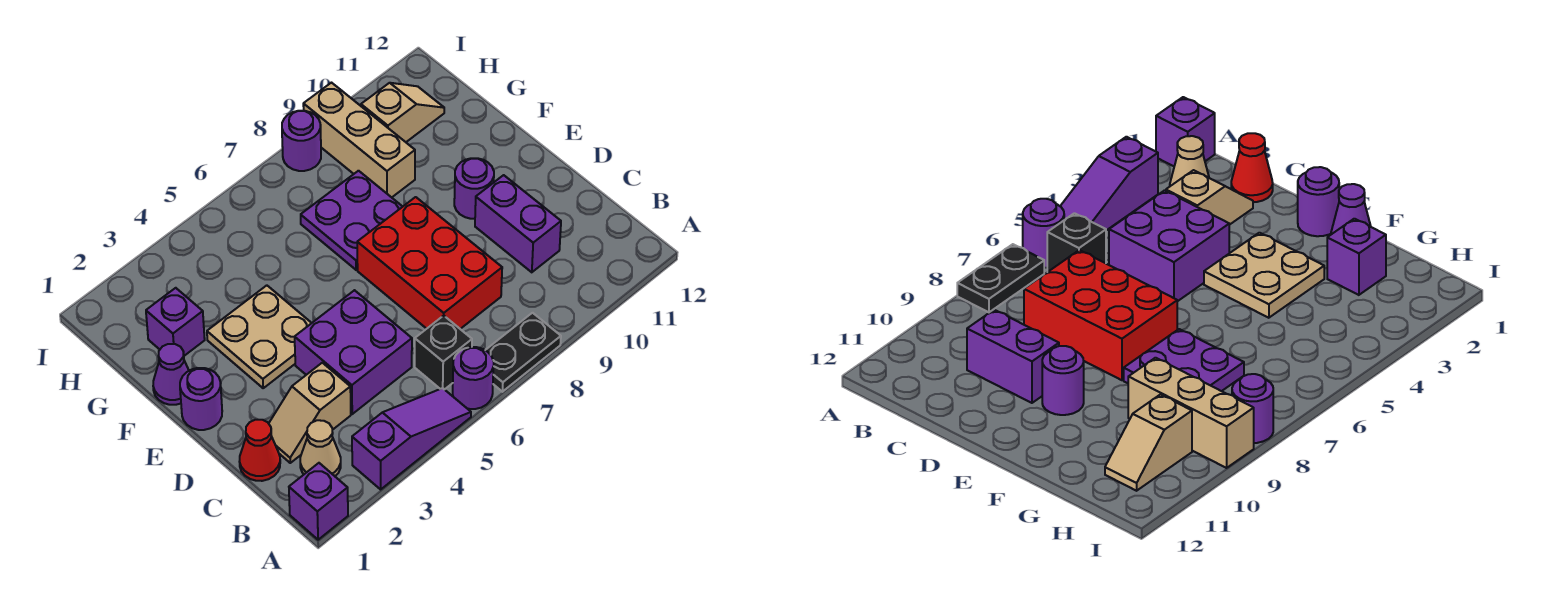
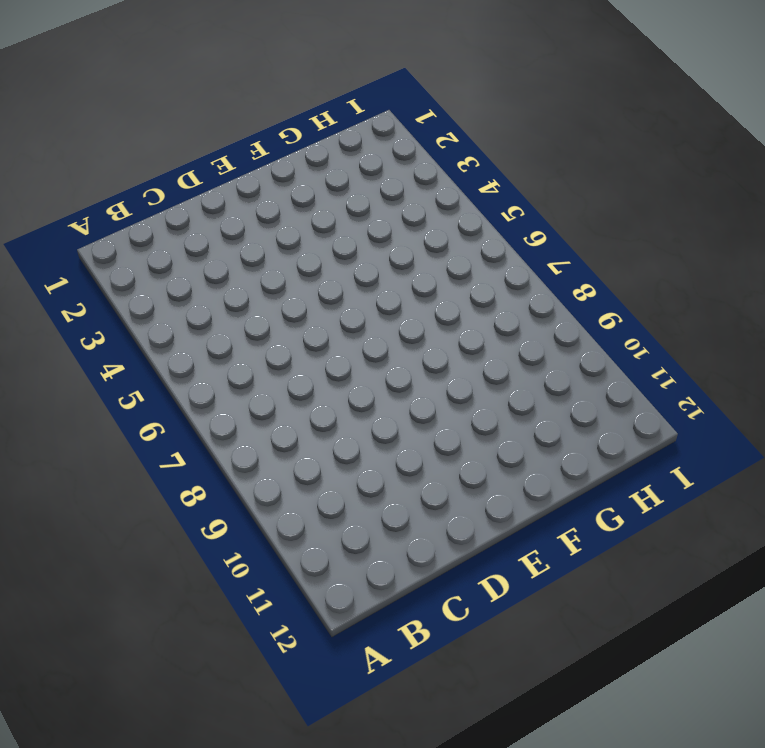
none -> purple 1x1 brick [289,463,348,540]
none -> purple 1x3 slope [352,388,471,489]
none -> purple 1x1 round brick [453,347,494,409]

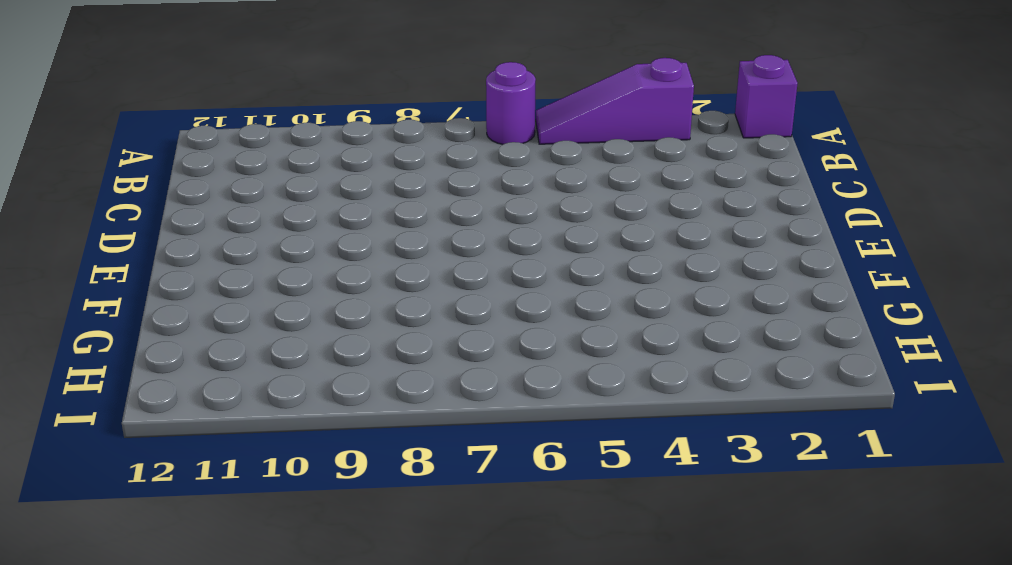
none -> black 1x2 plate [485,313,561,392]
none -> tan 1x1 cone [300,420,341,476]
none -> black 1x1 brick [415,316,472,390]

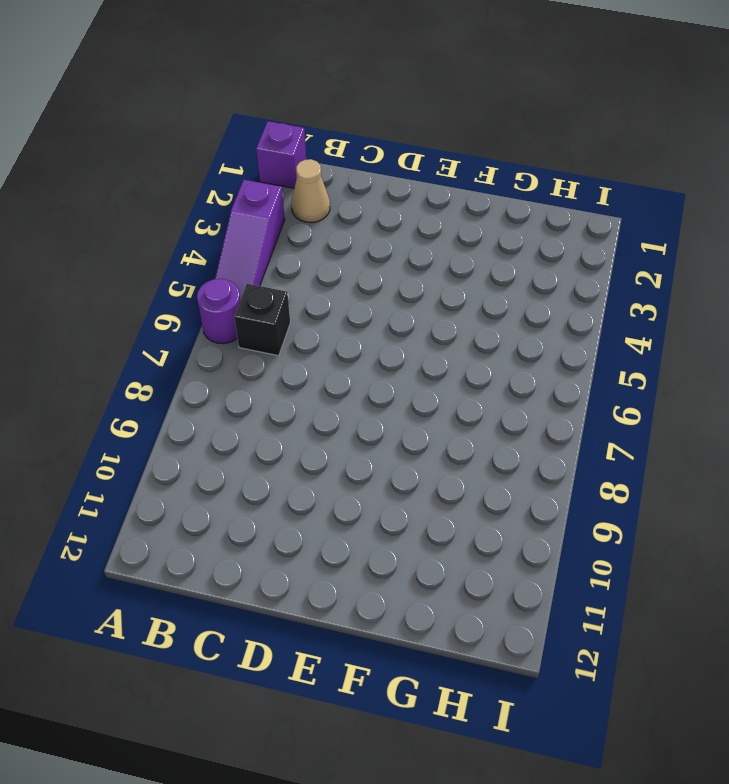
none -> black 1x2 plate [485,313,561,392]
none -> red 1x1 cone [239,420,280,481]
none -> tan 1x2 slope [269,363,351,463]

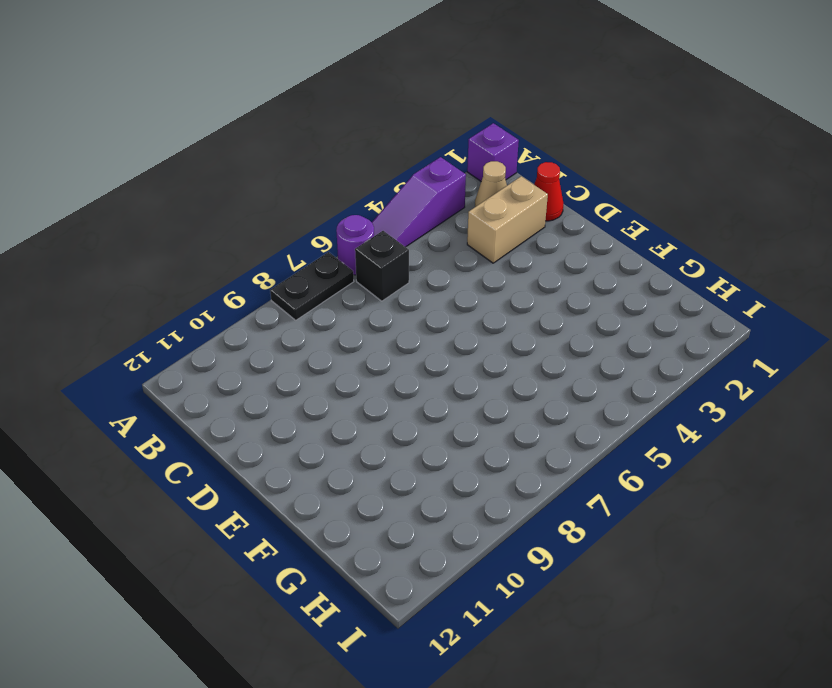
tan 1x2 brick [467,176,548,263] -> tan 1x2 slope [269,363,351,463]
none -> purple 2x2 brick [295,290,412,414]
none -> red 2x3 brick [357,197,502,329]
none -> purple 1x2 brick [475,175,561,272]

